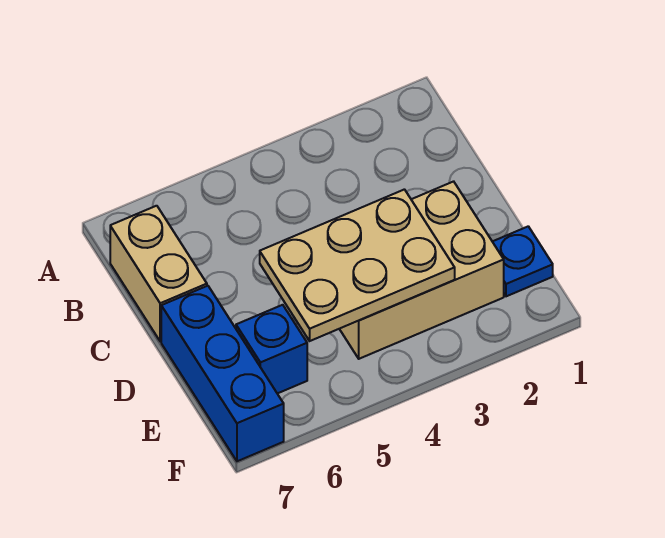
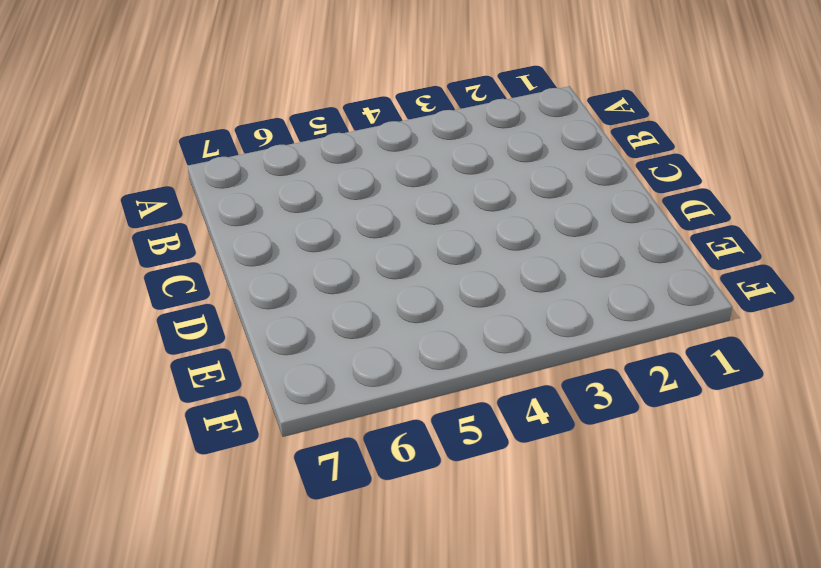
none -> tan 1x2 brick [110,206,207,341]
none -> tan 2x3 brick [340,181,504,359]

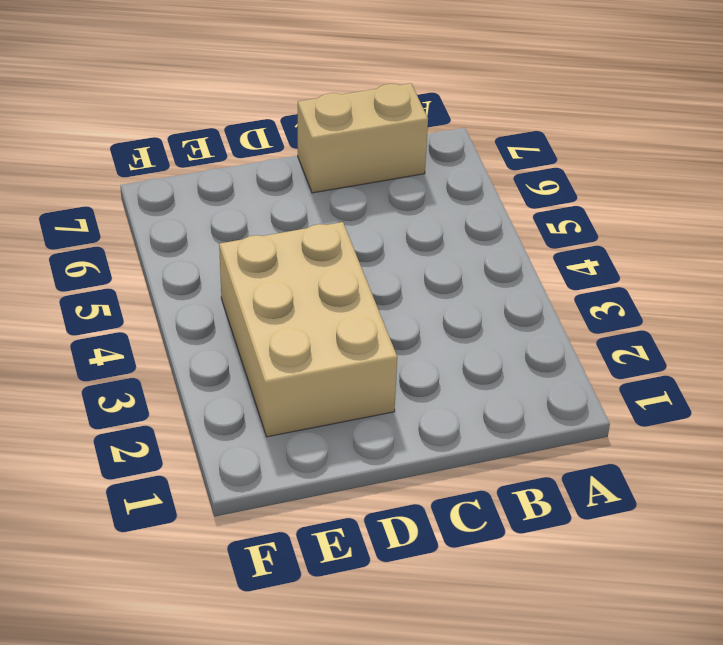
none -> blue 1x3 brick [161,286,284,461]
none -> blue 1x1 plate [492,226,553,296]

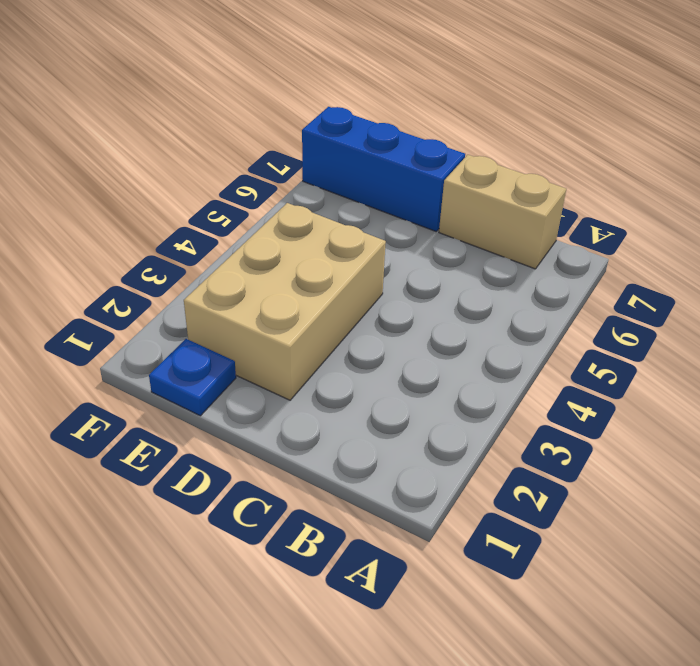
none -> blue 1x1 brick [236,305,307,394]
none -> tan 2x3 plate [260,189,455,341]

